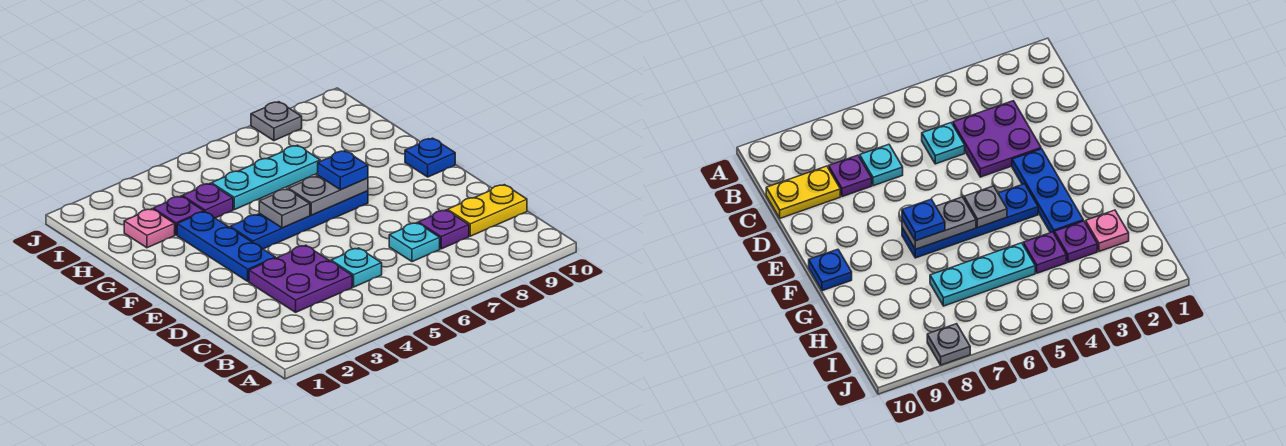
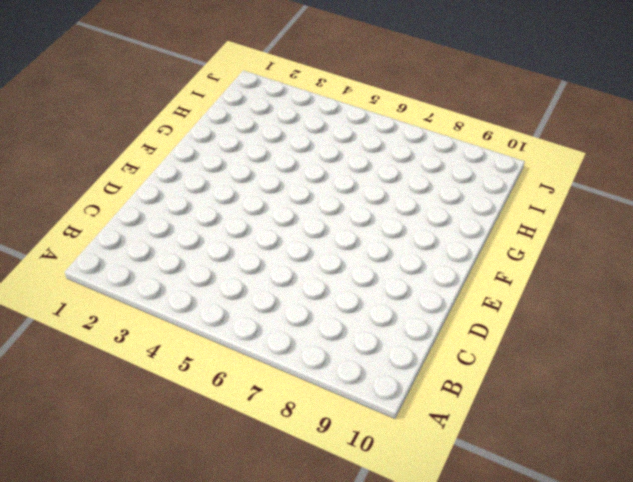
none -> purple 2x2 plate [249,245,352,312]
none -> cyan 1x1 plate [331,248,382,287]
none -> cyan 1x1 plate [389,223,440,262]

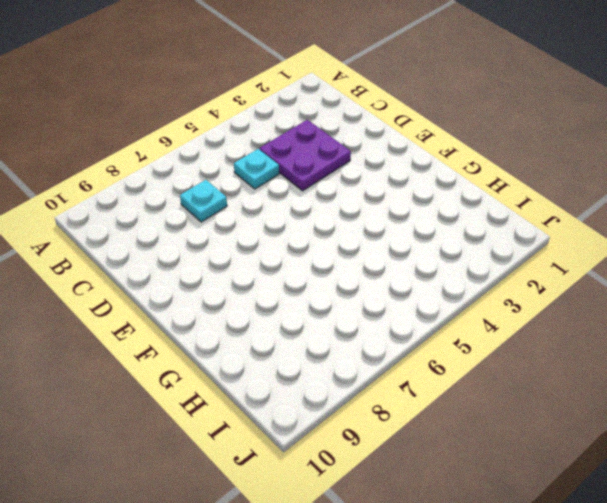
none -> purple 1x1 plate [418,210,469,249]
none -> yellow 1x2 plate [448,185,527,236]
none -> blue 1x3 plate [177,212,275,281]

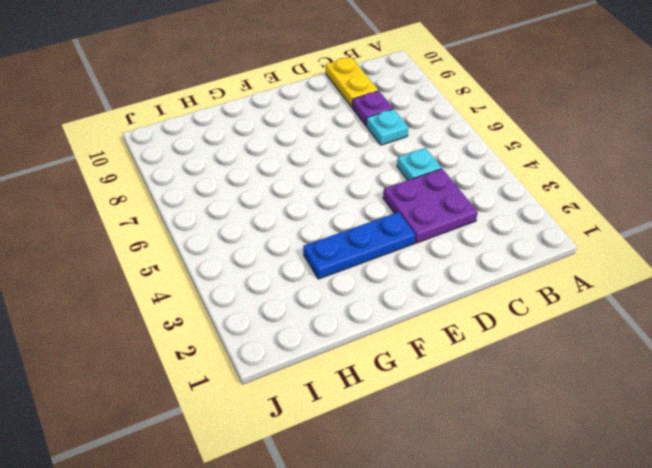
none -> blue 1x4 plate [230,191,368,249]
none -> blue 1x1 plate [405,138,455,177]
none -> pink 1x1 plate [124,209,175,248]

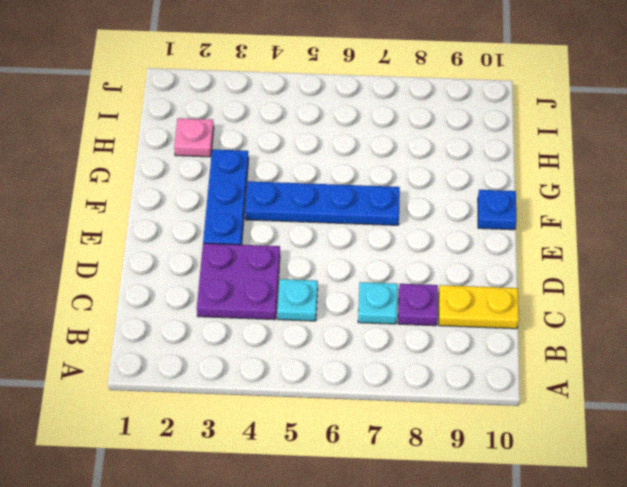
none -> purple 1x1 plate [153,196,204,235]
none -> purple 1x1 plate [182,184,233,218]
none -> cyan 1x3 plate [212,145,320,210]

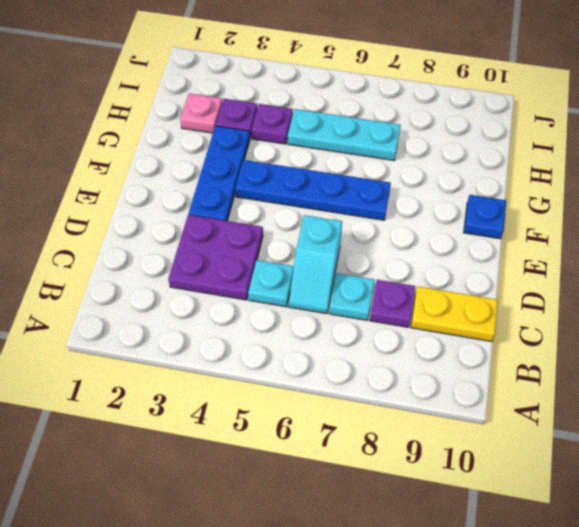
cyan 1x2 slope [289,215,342,314] -> none
none -> grey 1x1 plate [251,102,302,141]
none -> grey 1x1 plate [259,189,310,228]
none -> grey 1x2 plate [288,176,368,215]

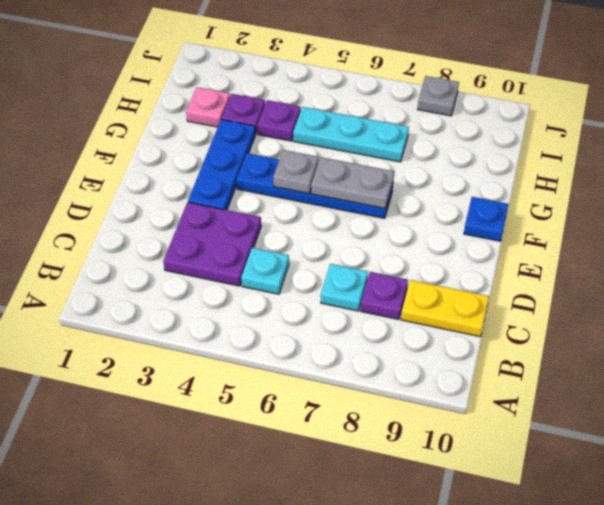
none -> blue 1x1 plate [318,151,368,190]

